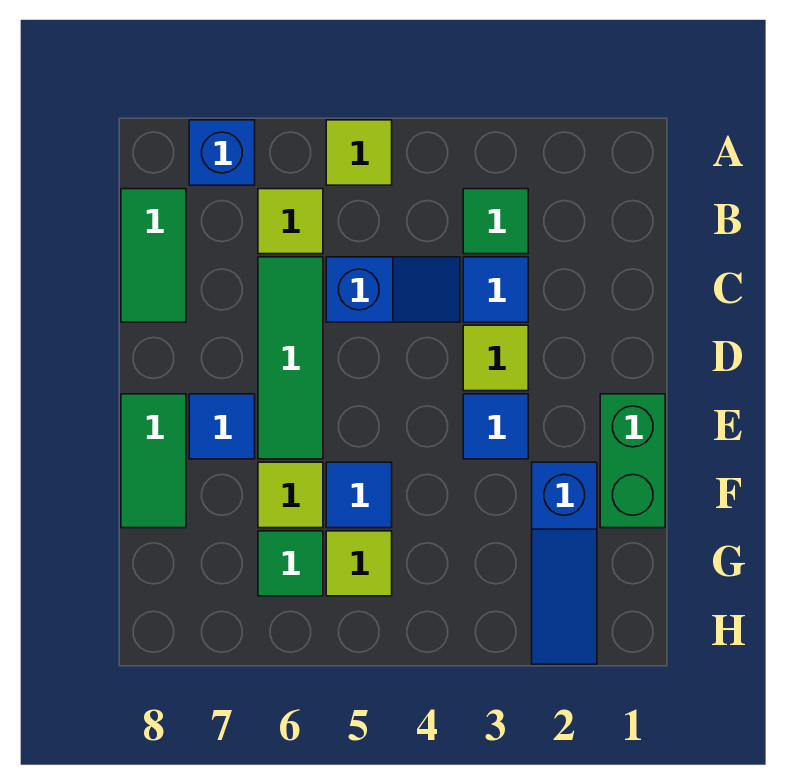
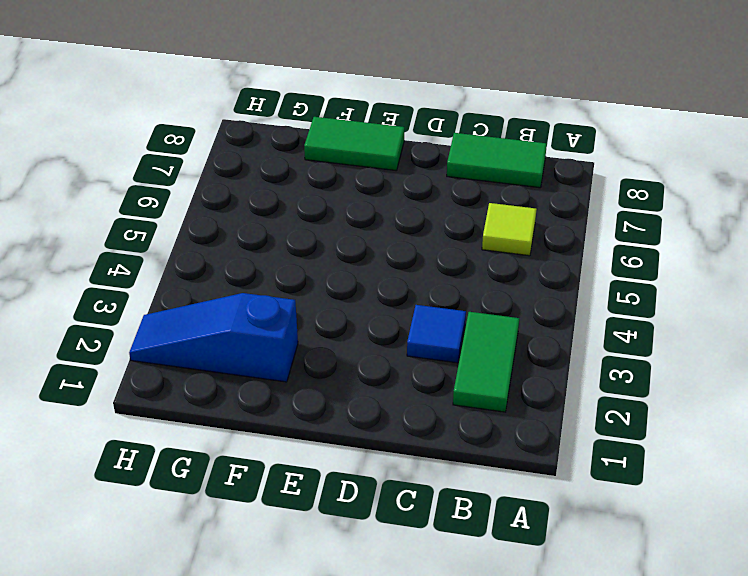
green 1x2 tile [453,312,519,412] -> green 1x1 tile [463,189,528,254]
none -> lime 1x1 tile [326,120,392,185]
none -> blue 1x1 brick [189,120,255,185]
none -> blue 1x2 slope [326,257,460,322]

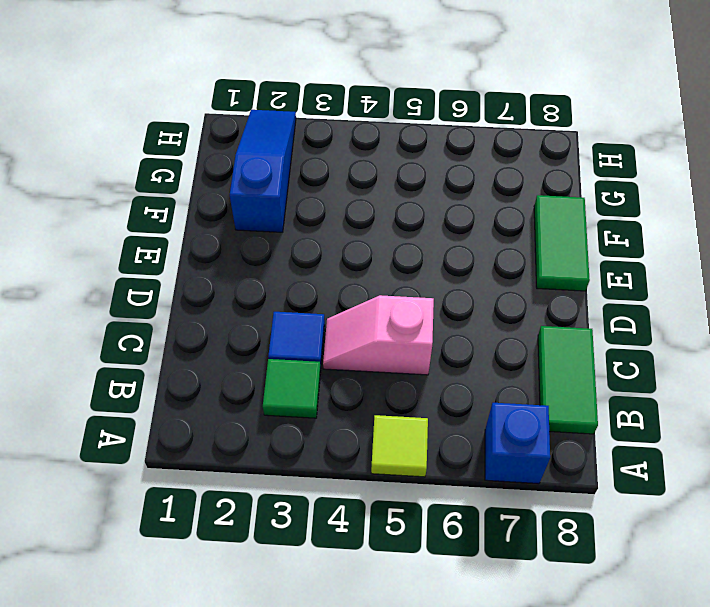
pink 1x2 slope [323,295,434,375] -> blue 1x2 slope [326,257,460,322]
none -> lime 1x1 tile [258,189,323,254]
none -> green 1x3 tile [258,257,323,459]
none -> lime 1x1 tile [463,325,528,391]

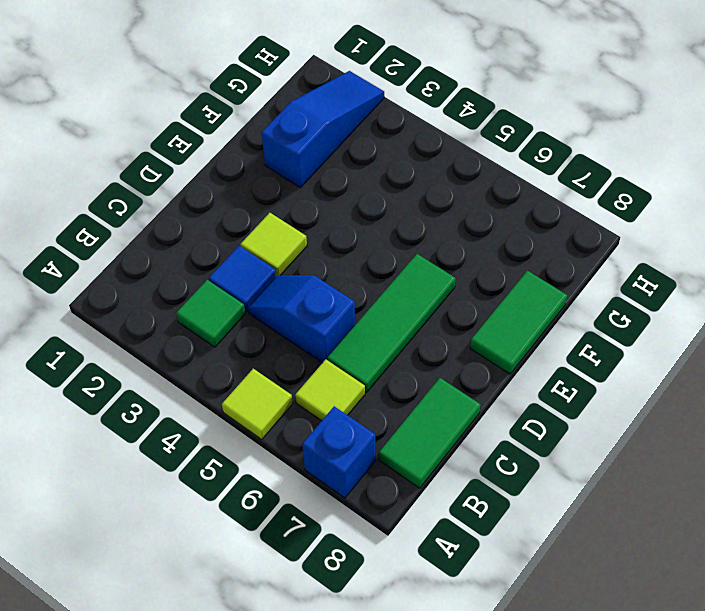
none -> green 1x2 brick [600,394,665,528]
none -> blue 1x1 tile [463,394,528,459]
none -> blue 1x1 tile [189,394,255,459]

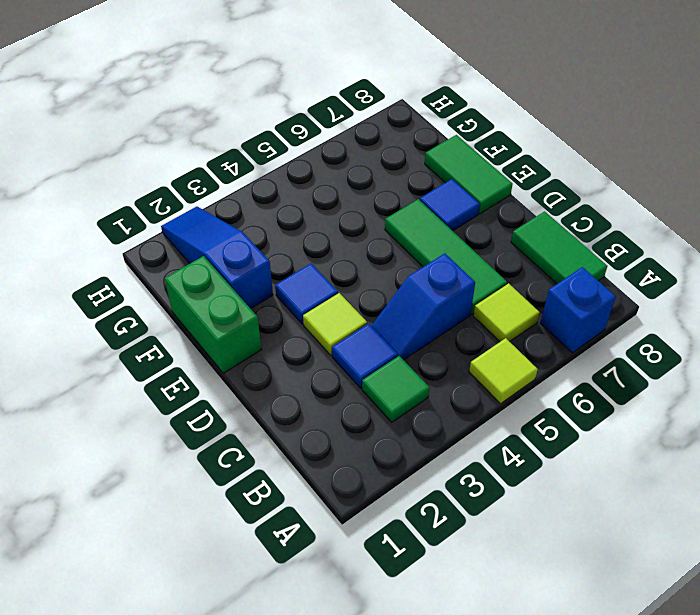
none -> blue 1x1 tile [326,462,392,528]
none -> lime 1x1 tile [258,462,323,528]
none -> lime 1x1 tile [326,531,392,596]

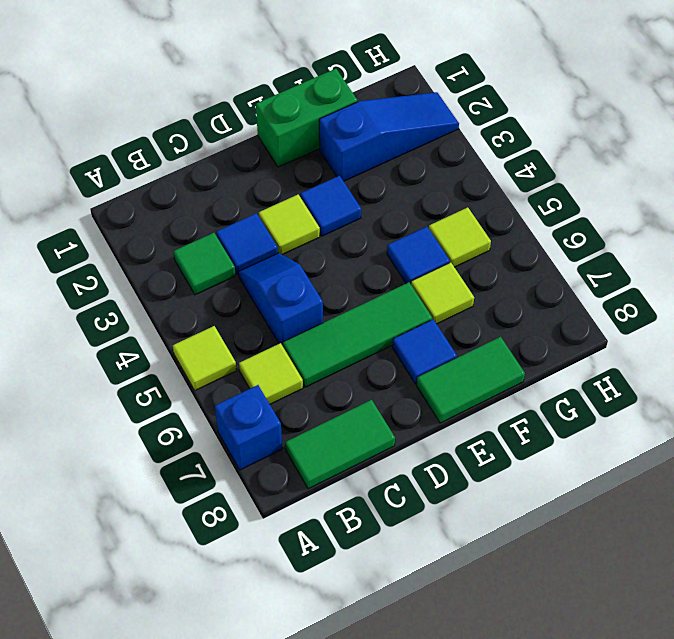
none -> green 1x1 tile [258,531,323,596]

